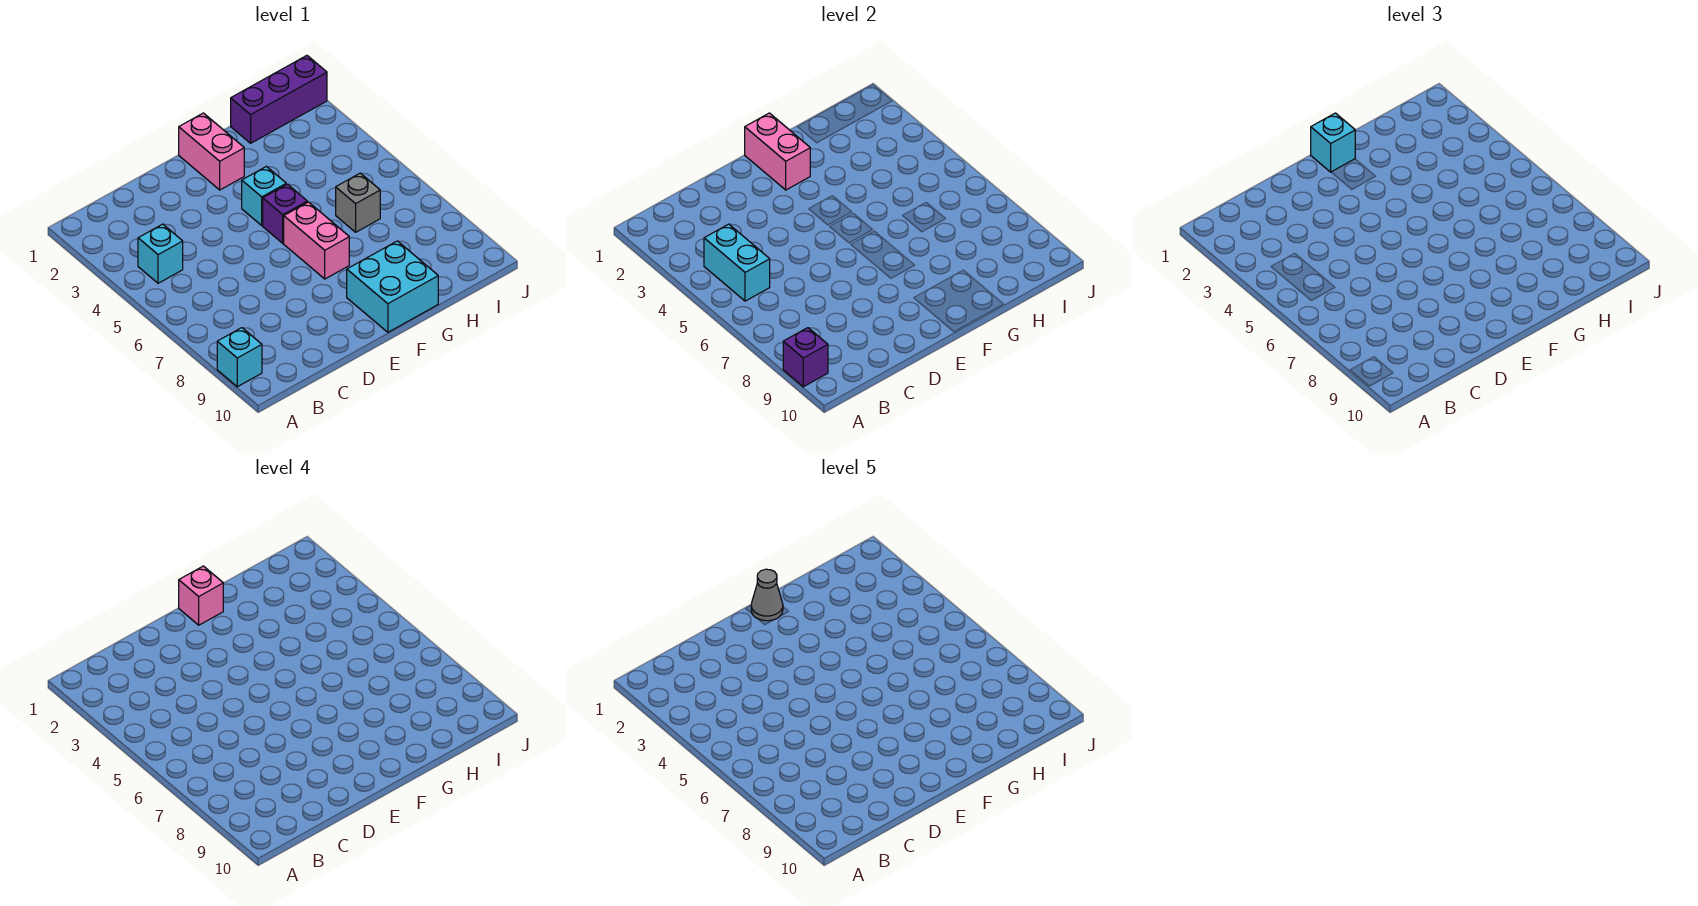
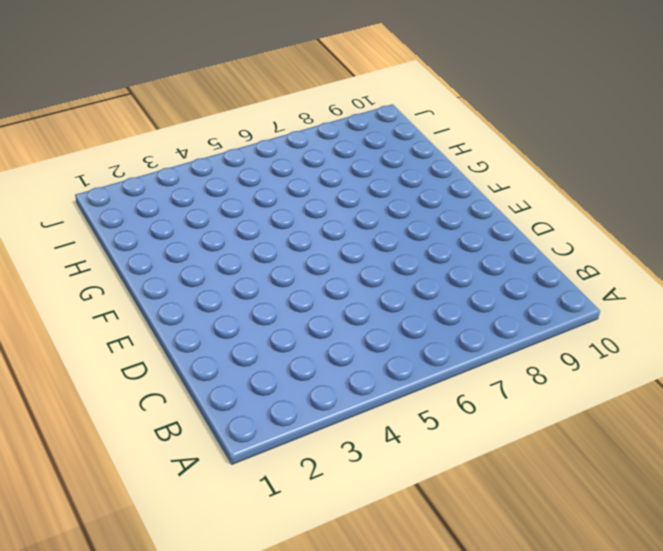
none -> cyan 1x1 brick [217,328,262,387]
none -> cyan 1x1 brick [138,224,183,283]
none -> pink 1x2 brick [179,113,244,190]

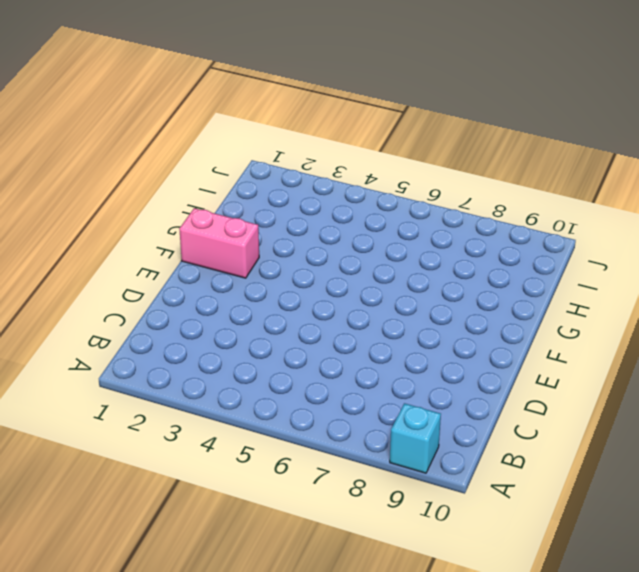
none -> cyan 1x1 brick [138,224,183,283]
none -> cyan 1x1 brick [242,166,286,225]
none -> purple 1x1 brick [263,184,307,243]

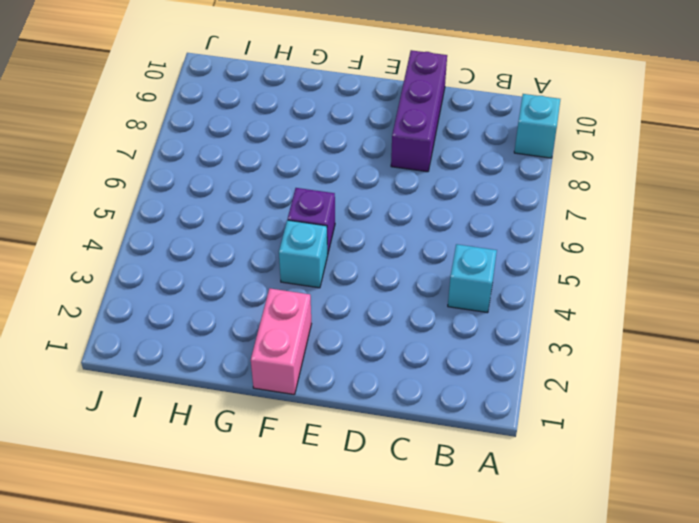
purple 1x3 brick [391,50,447,172] -> purple 1x3 brick turned to [231,56,327,143]
none -> pink 1x2 brick [284,202,349,279]
none -> cyan 2x2 brick [347,241,438,332]
none -> grey 1x1 brick [336,173,380,232]

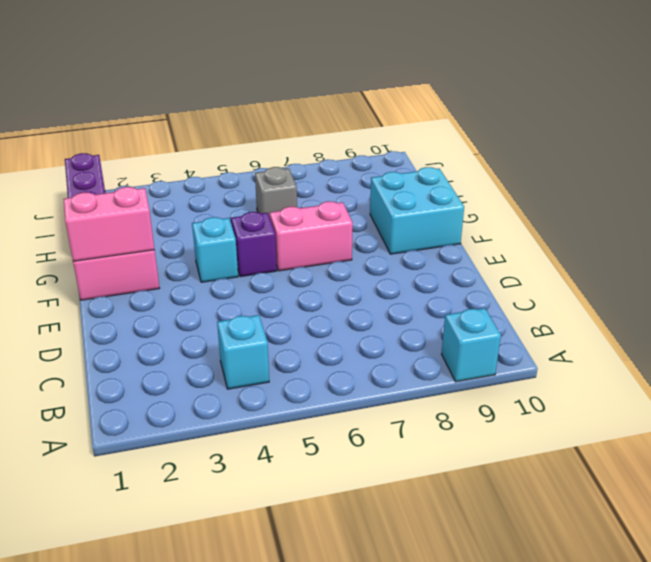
none -> purple 1x1 brick [783,328,828,387]
none -> cyan 1x2 brick [704,224,770,301]
none -> cyan 1x1 brick [1311,113,1355,172]

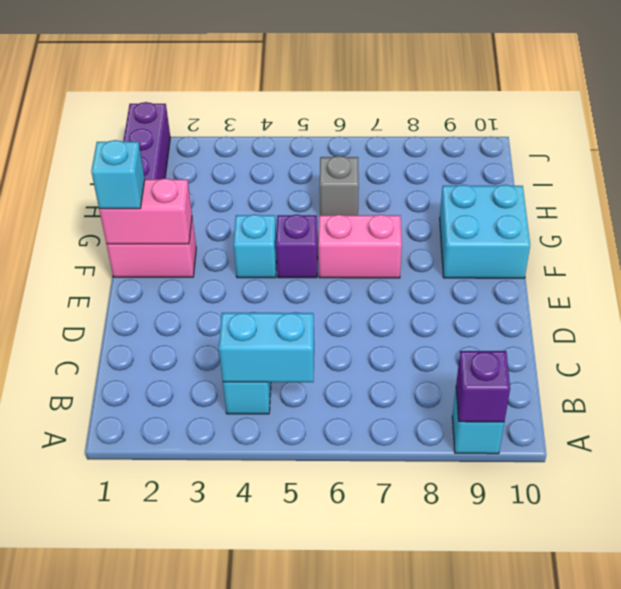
none -> pink 1x1 brick [179,566,223,625]
none -> grey 1x1 cone [751,569,783,621]

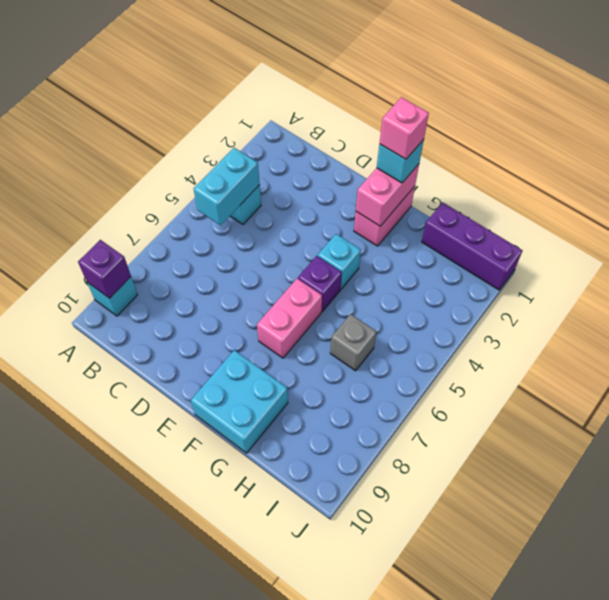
none -> grey 1x1 cone [751,569,783,621]

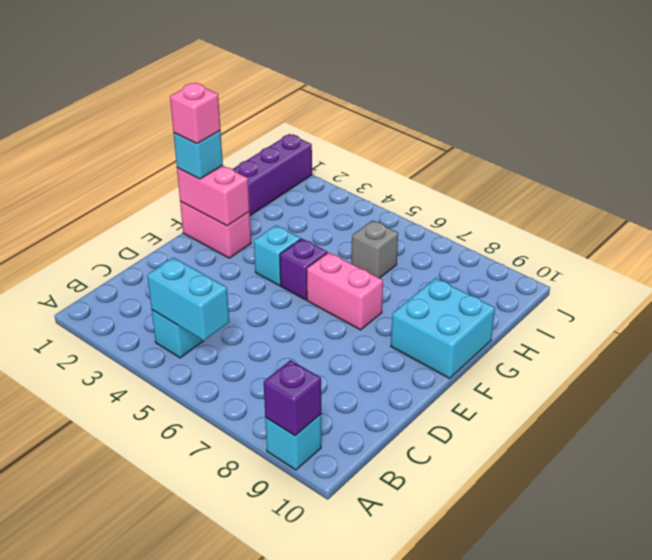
none -> grey 1x1 cone [751,569,783,621]

